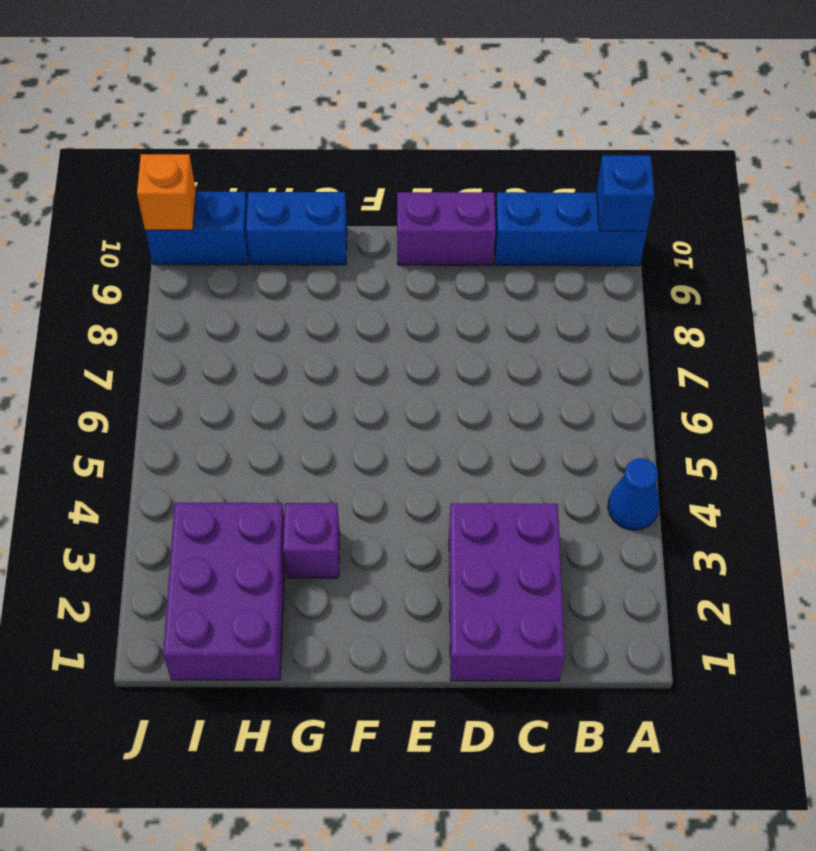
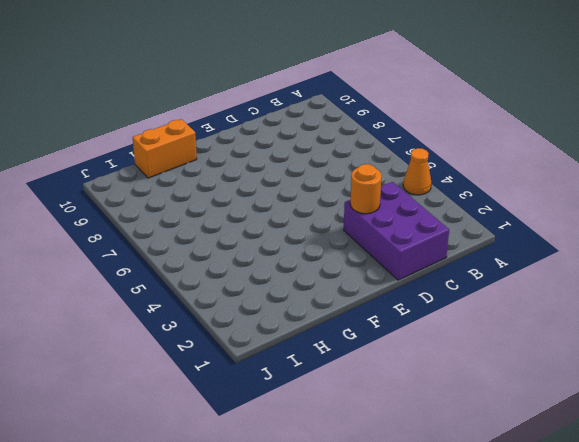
orange 1x1 cone [403,148,431,195] -> blue 1x1 cone [608,458,659,530]
orange 1x1 round brick [350,164,382,214] -> none
orange 1x2 brick [133,119,197,178] -> blue 1x2 brick [246,192,347,265]
none -> blue 1x3 brick [495,192,647,266]
none -> purple 1x2 brick [397,192,496,265]

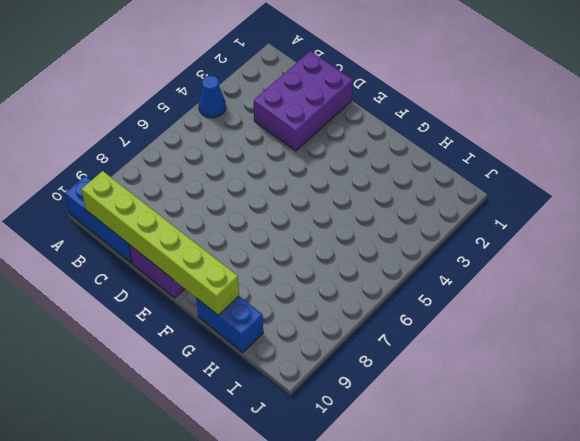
lime 1x6 brick [81,171,239,315] -> none
none -> purple 1x1 brick [283,503,340,578]
none -> purple 2x3 brick [163,503,285,680]

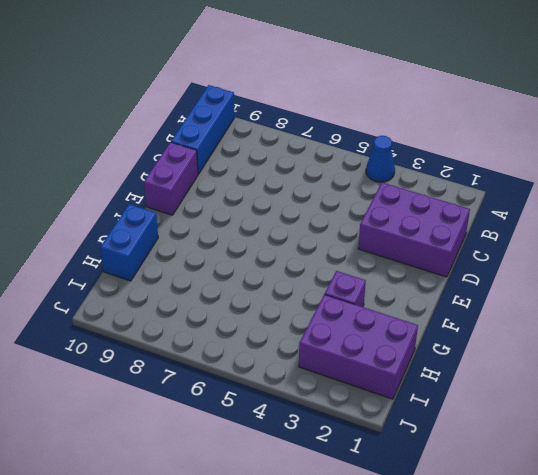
none -> blue 1x2 brick [145,192,249,265]
none -> blue 1x1 brick [597,155,654,231]

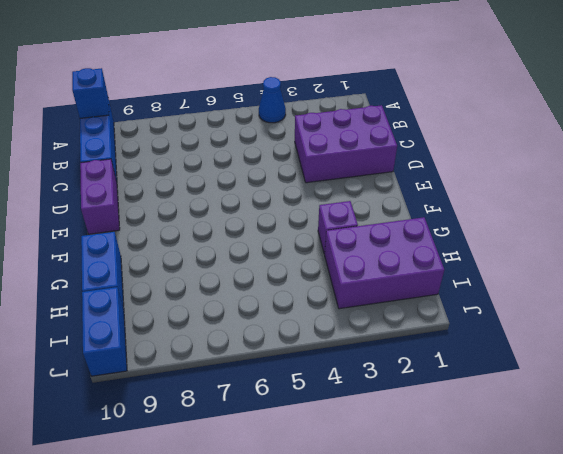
none -> orange 1x1 brick [137,154,196,230]

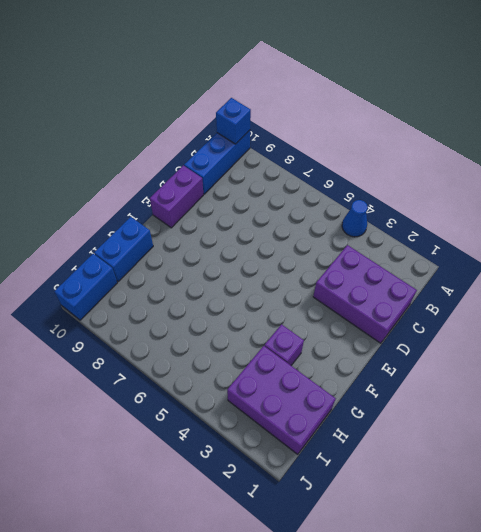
none -> orange 1x1 brick [137,154,196,230]

